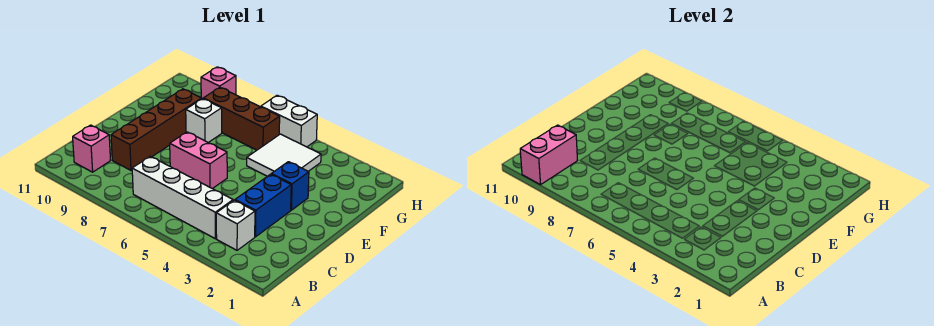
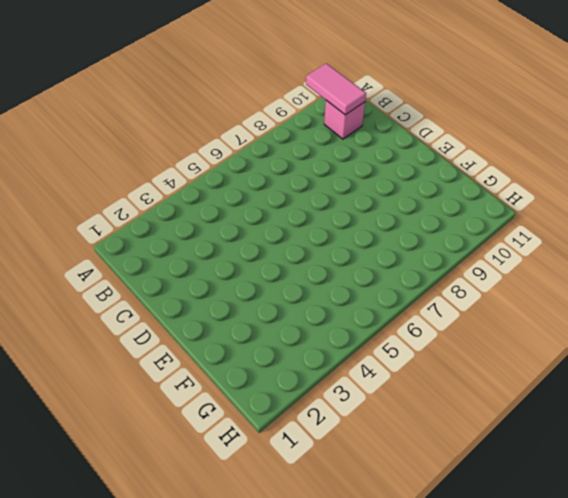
pink 1x2 tile [306,63,366,115] -> pink 1x2 brick [520,125,578,185]
none -> white 1x1 brick [216,200,255,250]
none -> white 1x4 brick [132,156,233,239]
none -> blue 1x2 brick [235,174,291,237]

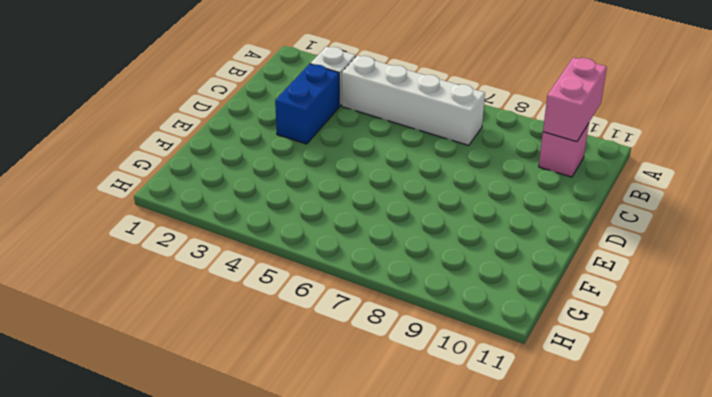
none -> brown 1x4 brick [111,89,202,170]
none -> pink 1x2 brick [170,132,227,189]
none -> blue 1x1 brick [271,162,309,210]

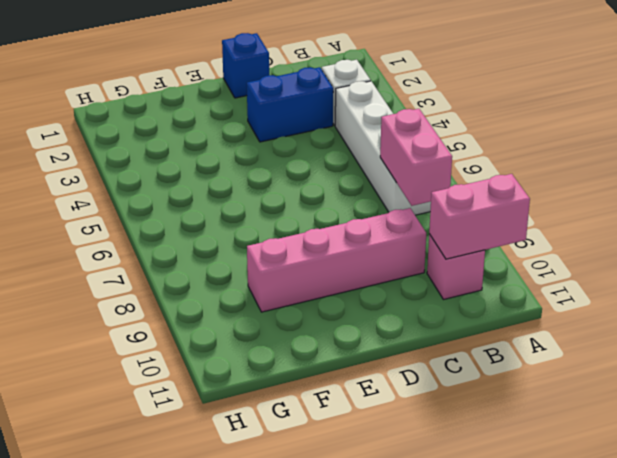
pink 1x2 brick [380,109,452,206] -> pink 1x2 brick moved to [170,132,227,189]
pink 1x4 brick [247,208,426,312] -> brown 1x4 brick [111,89,202,170]
blue 1x1 brick [222,33,269,98] -> blue 1x1 brick moved to [271,162,309,210]
none -> white 2x2 tile [247,134,321,176]
none -> white 1x1 brick [186,99,222,143]
none -> brown 1x3 brick [203,87,280,150]

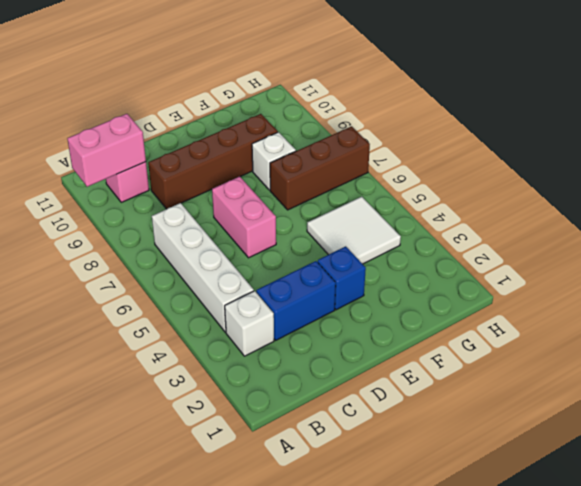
brown 1x3 brick [270,126,370,210] -> brown 1x3 brick turned to [203,87,280,150]
none -> white 1x2 brick [261,95,317,147]
none -> pink 1x1 brick [201,67,236,99]

